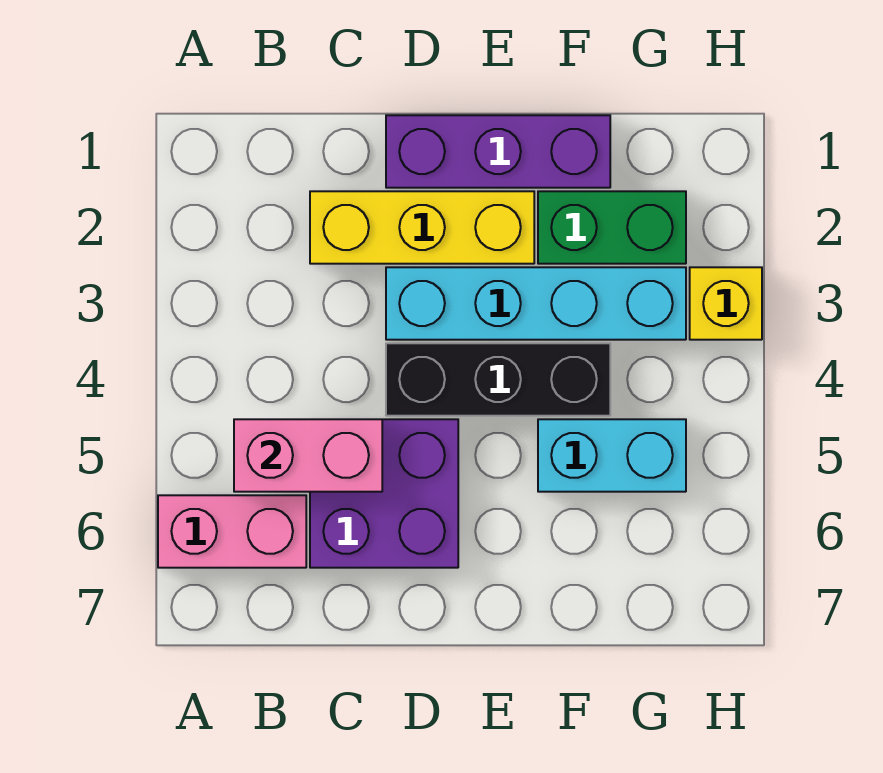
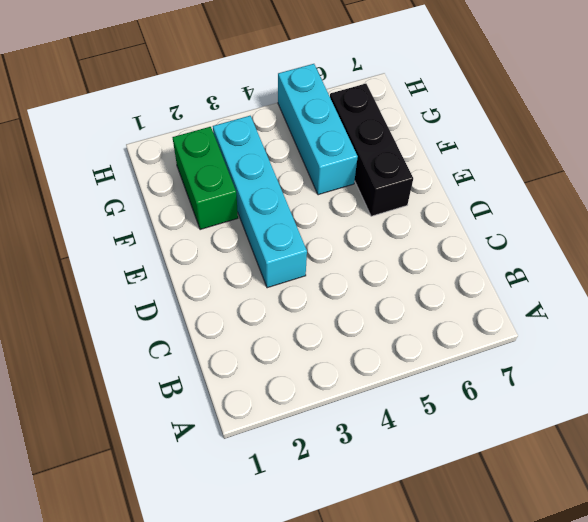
black 1x3 brick [330,84,413,216] -> black 1x3 brick moved to [386,343,610,416]
cyan 1x3 brick [278,64,358,195] -> cyan 1x2 brick [538,419,686,492]
none -> pink 1x2 brick [158,495,306,568]
none -> yellow 1x3 brick [310,191,534,264]

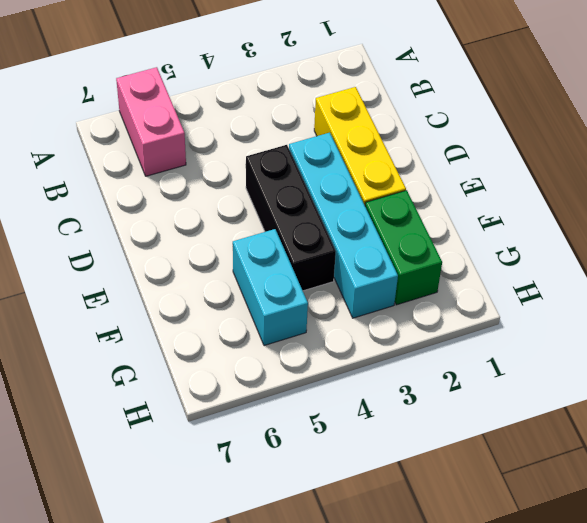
none -> purple 2x2 brick [310,419,458,568]
none -> purple 1x3 brick [386,115,610,188]

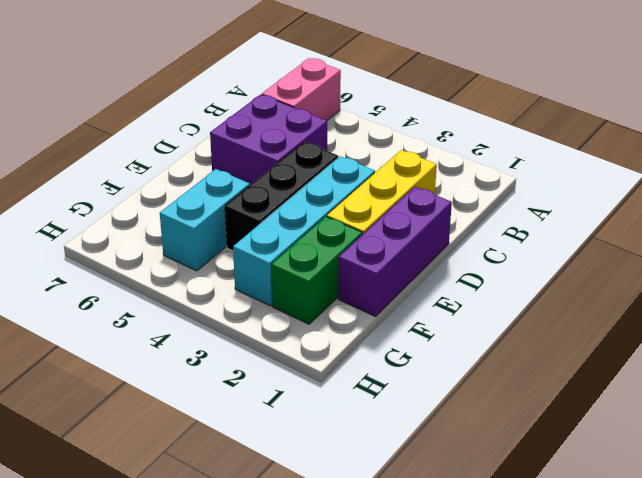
none -> yellow 1x1 brick [690,267,762,340]
none -> pink 1x2 brick [234,419,382,492]

